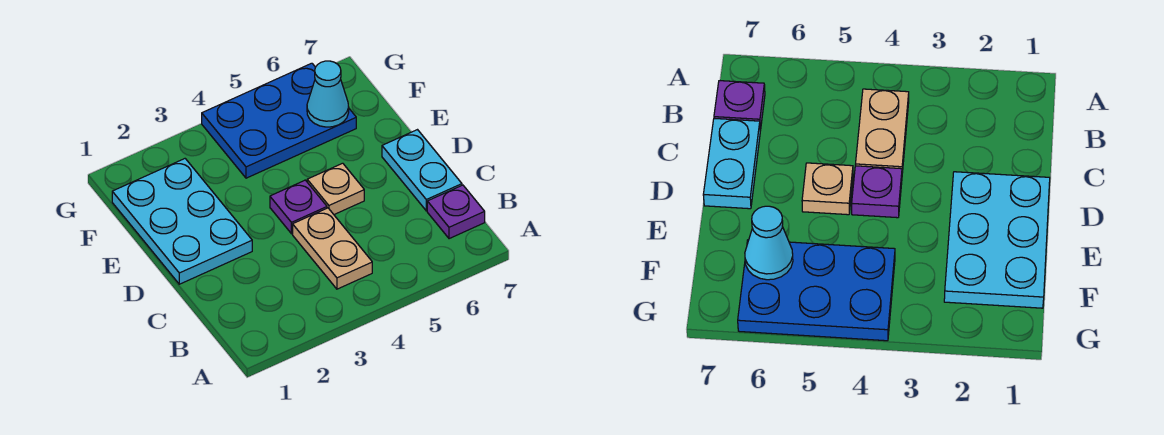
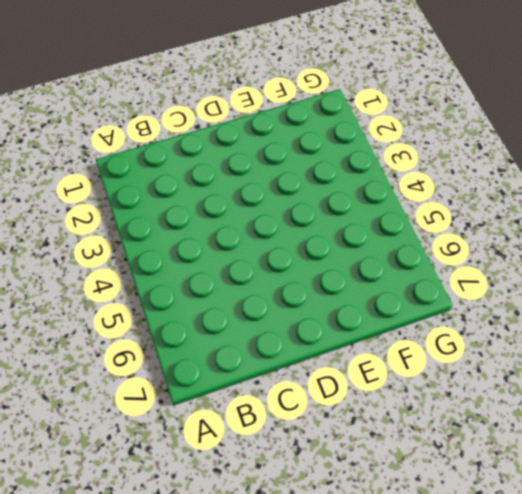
none -> tan 1x2 plate [293,208,372,289]
none -> purple 1x1 plate [427,185,485,239]

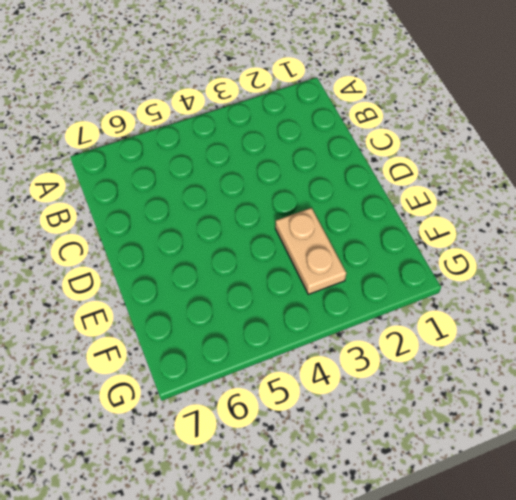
tan 1x2 plate [275,208,347,294] -> tan 1x2 plate moved to [293,208,372,289]
none -> purple 1x1 plate [427,185,485,239]
none -> cyan 1x2 plate [382,130,462,211]

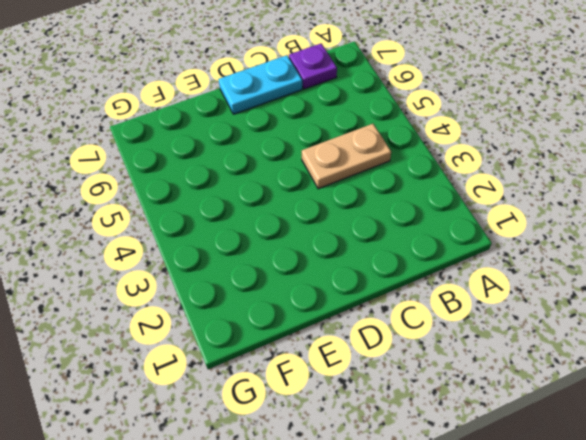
none -> cyan 2x3 plate [112,159,252,284]
none -> purple 1x1 plate [270,180,327,234]

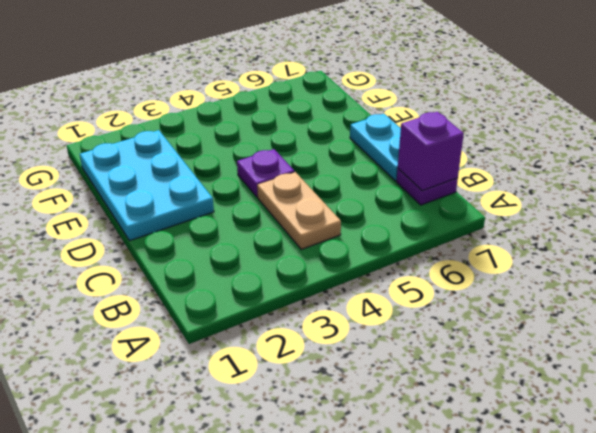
purple 1x1 brick [398,112,464,191] -> none
none -> tan 1x1 plate [307,163,364,214]
none -> blue 2x3 plate [202,63,356,178]

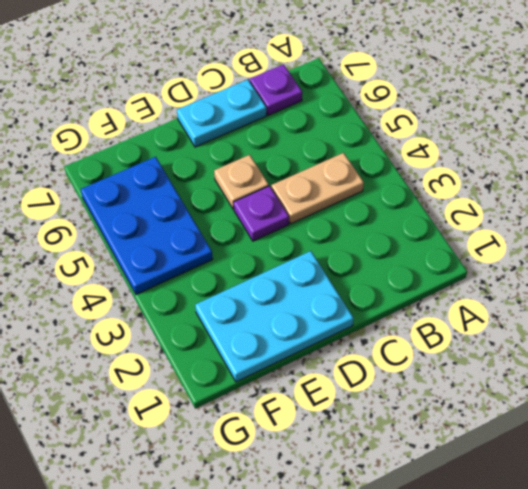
none -> cyan 1x1 cone [307,61,349,127]

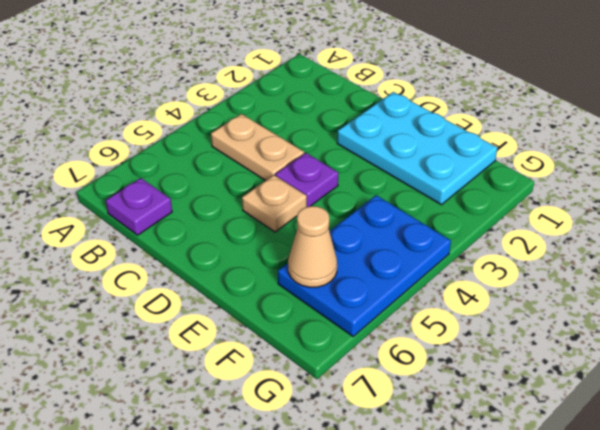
tan 1x1 cone [288,206,337,287] -> cyan 1x1 cone [307,61,349,127]
none -> cyan 1x2 plate [382,130,462,211]

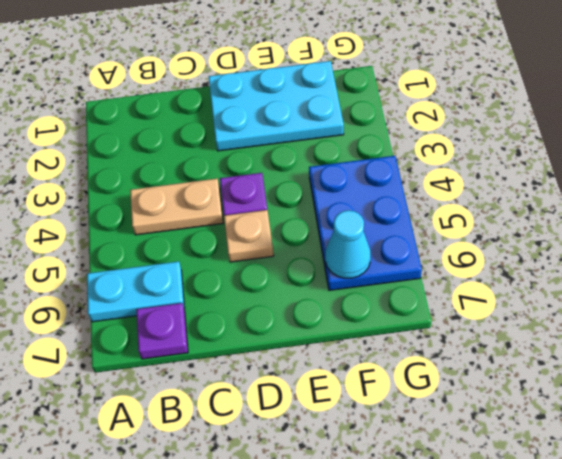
cyan 1x2 plate [87,261,185,322] -> cyan 1x2 plate moved to [382,130,462,211]

